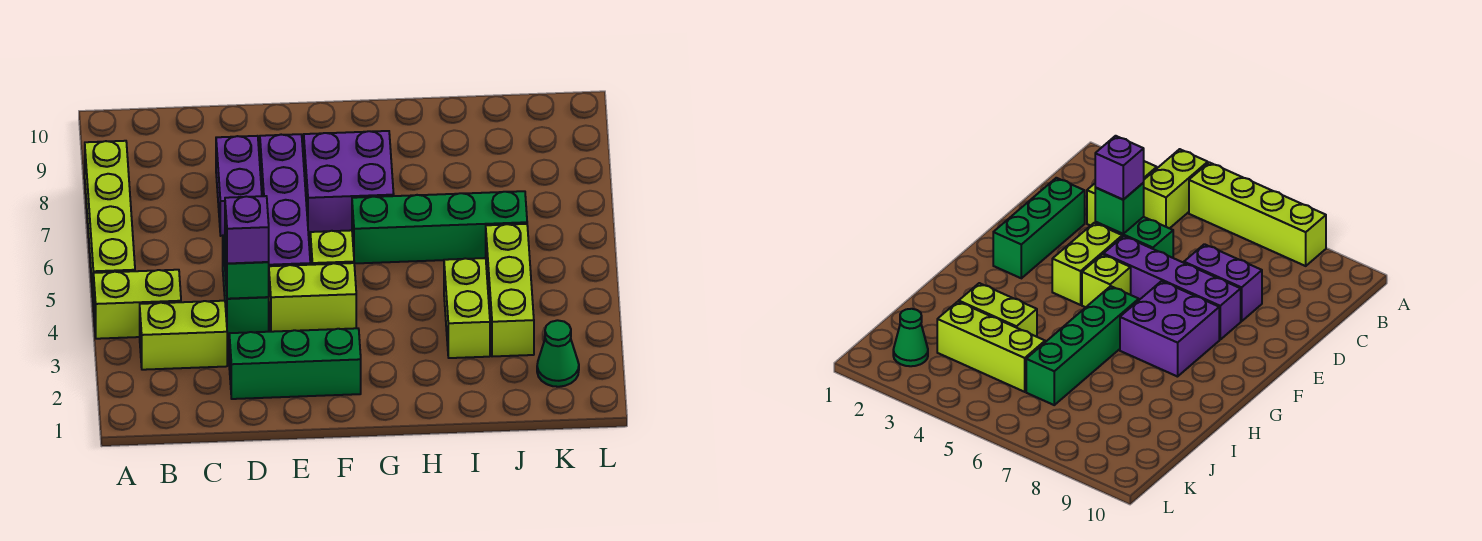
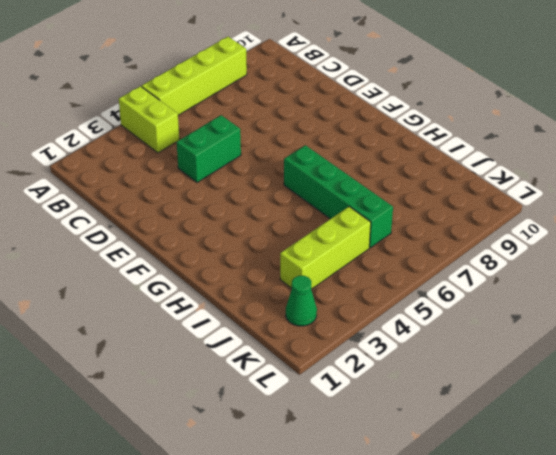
none -> lime 1x2 brick [140,301,227,370]
none -> green 1x3 brick [229,328,361,399]
none -> purple 1x2 brick [216,136,262,236]

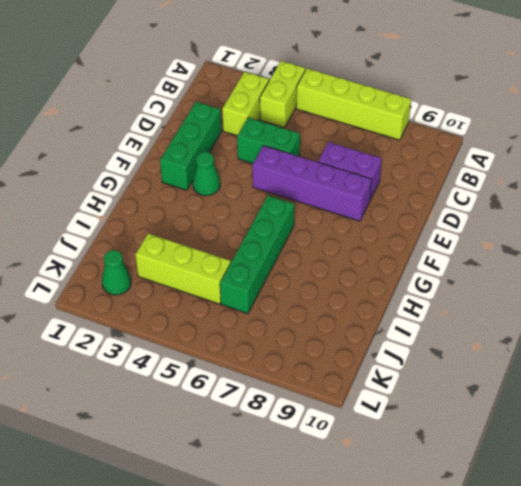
green 1x1 cone [193,152,220,196] -> none
none -> lime 1x2 brick [269,263,356,332]
none -> lime 1x1 brick [310,230,354,265]
none -> purple 2x2 brick [304,131,394,233]

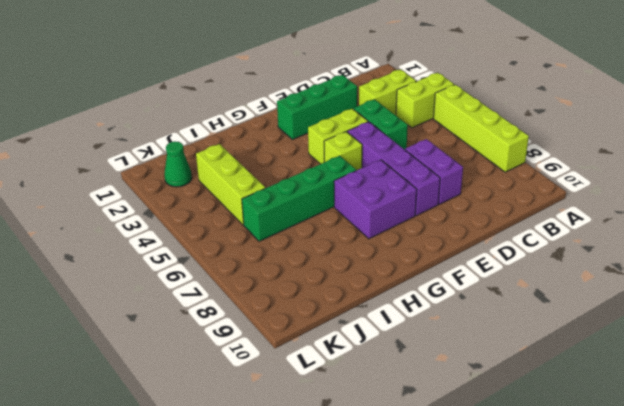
none -> lime 1x2 brick [444,258,490,358]
none -> green 1x1 brick [225,241,269,299]
none -> purple 1x1 brick [225,196,269,263]

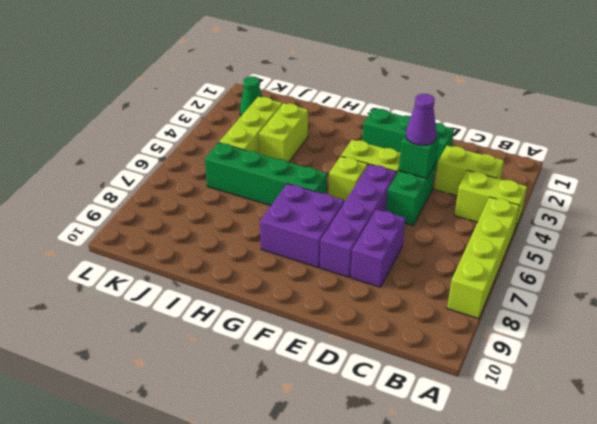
purple 1x1 cone [406,94,437,145] -> purple 1x1 brick [225,196,269,263]

